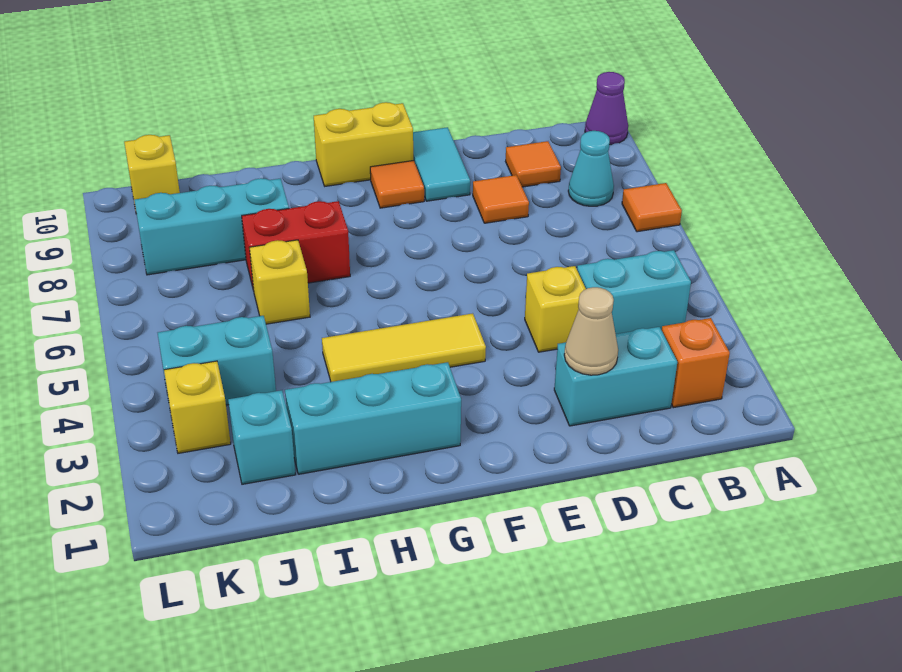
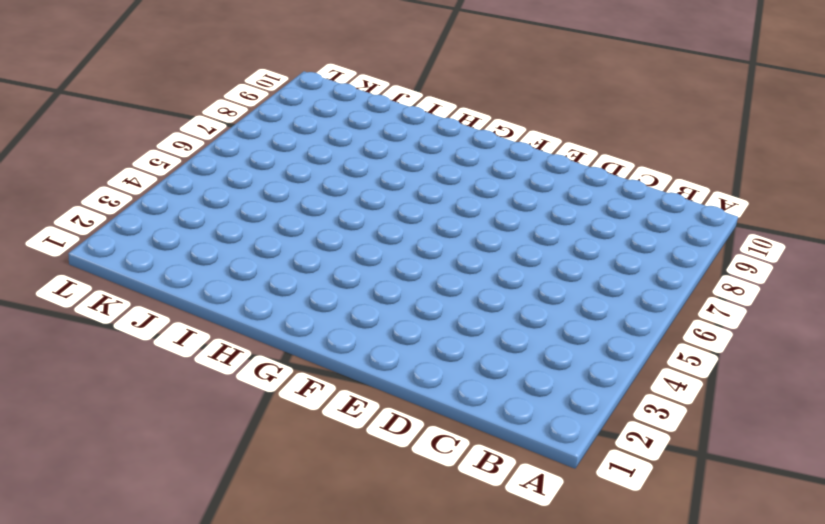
none -> orange 1x1 tile [622,183,682,232]
none -> purple 1x1 cone [585,72,628,145]
none -> orange 1x1 brick [662,318,730,408]

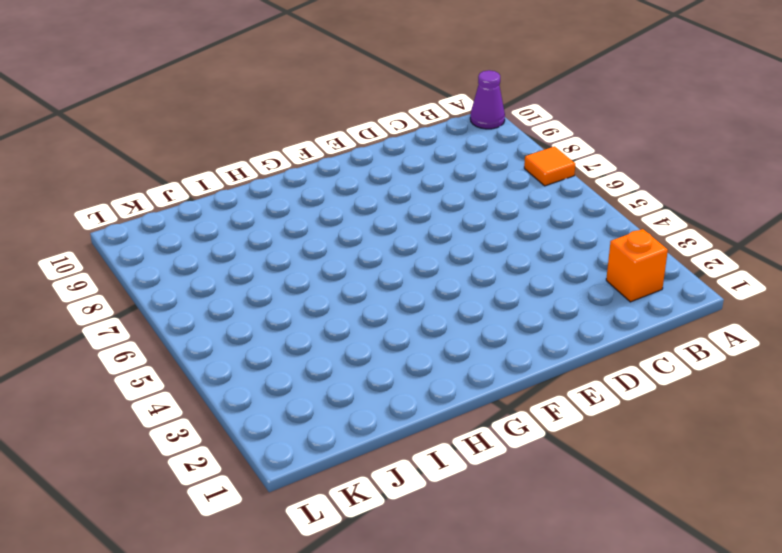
none -> cyan 1x2 brick [577,250,691,334]
none -> cyan 1x1 cone [568,131,614,206]
none -> cyan 1x2 brick [554,327,677,426]

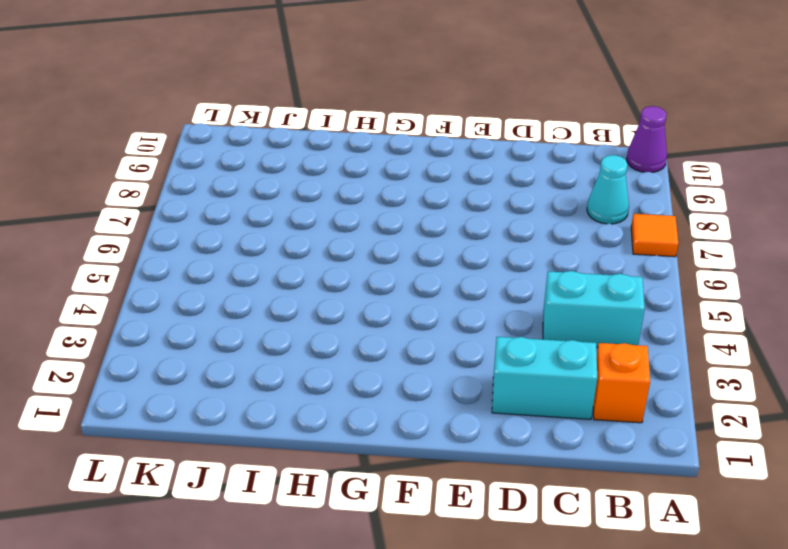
none -> orange 1x1 tile [506,141,561,187]
none -> yellow 1x1 brick [525,266,586,352]
none -> orange 1x1 tile [473,175,529,223]

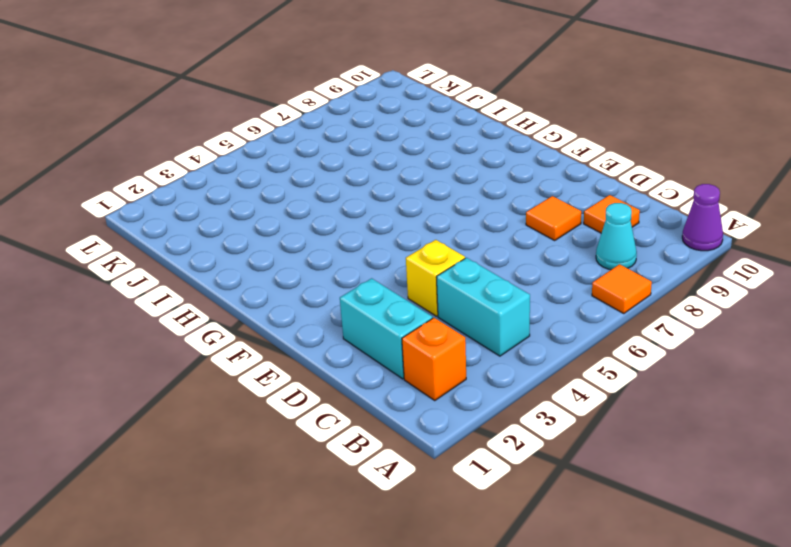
none -> cyan 1x2 tile [413,127,470,201]
none -> yellow 1x3 tile [322,313,486,382]
none -> orange 1x1 tile [370,160,424,208]

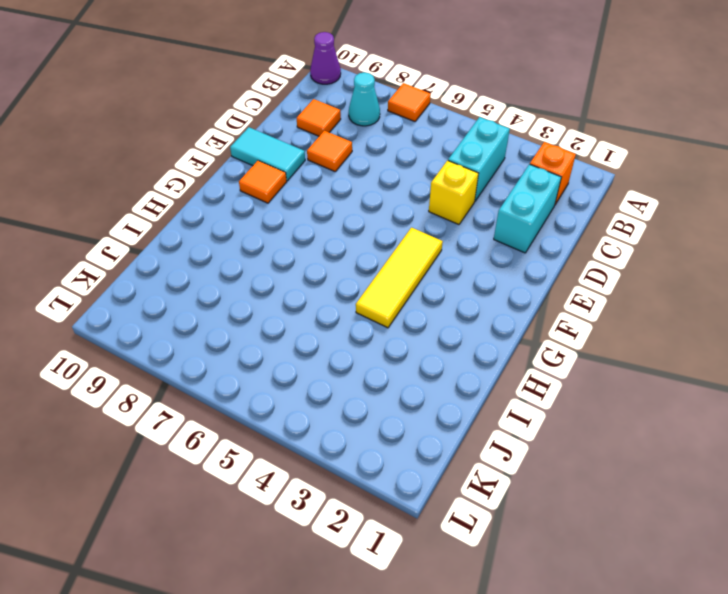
none -> yellow 1x2 brick [314,102,413,186]
none -> cyan 1x3 brick [285,362,461,474]
none -> red 1x2 brick [242,201,350,290]

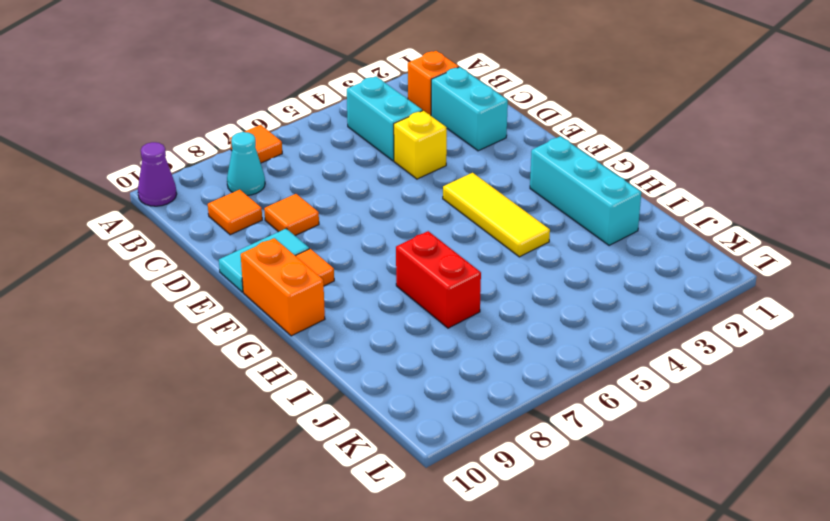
orange 1x2 brick [241,238,325,336] -> yellow 1x2 brick [314,102,413,186]
none -> yellow 1x1 brick [249,240,310,324]
none -> cyan 1x3 brick [134,178,289,275]
none -> cyan 1x1 brick [228,390,296,484]

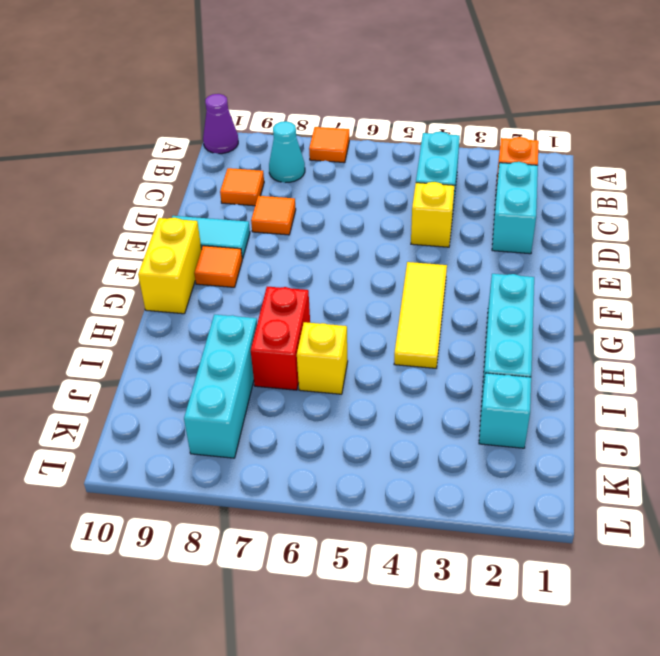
none -> cyan 1x2 brick [158,316,276,405]
none -> yellow 1x1 brick [164,361,231,453]
none -> yellow 1x1 brick [124,135,180,214]

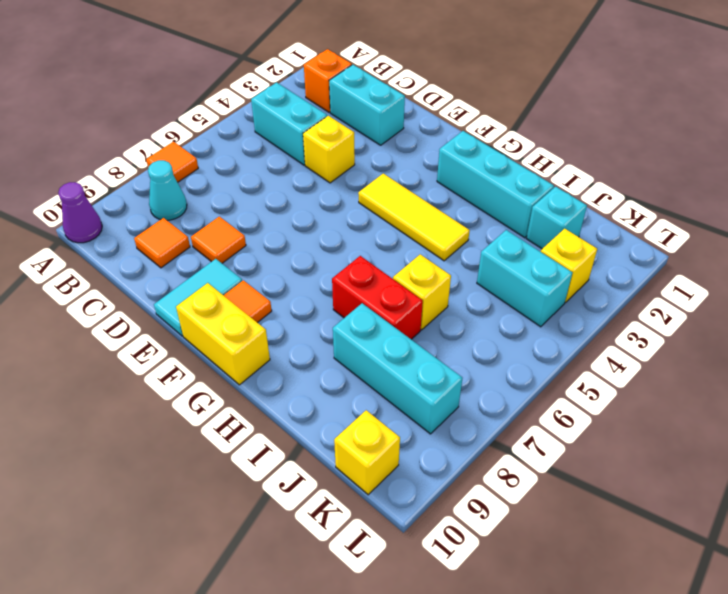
none -> tan 1x1 cone [564,287,618,375]

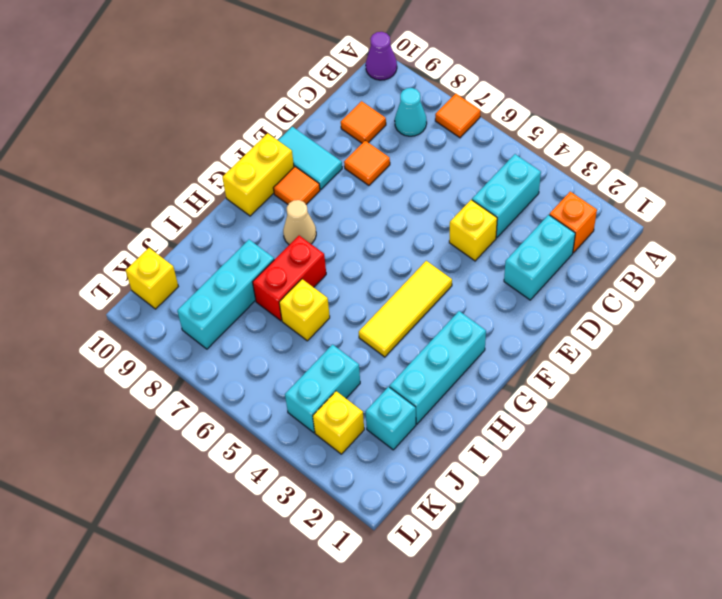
tan 1x1 cone [283,200,316,245] -> tan 1x1 cone moved to [564,287,618,375]

